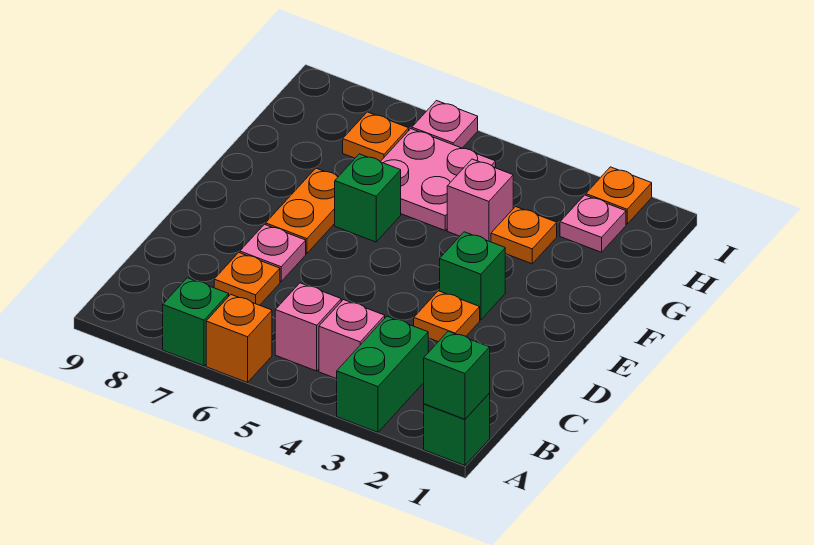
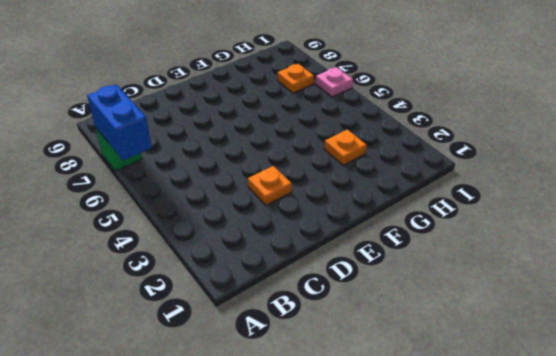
blue 1x2 brick [87,85,152,160] -> none
none -> green 1x1 brick [424,394,490,466]
none -> green 1x2 brick [337,316,428,432]
none -> orange 1x1 brick [206,295,272,383]

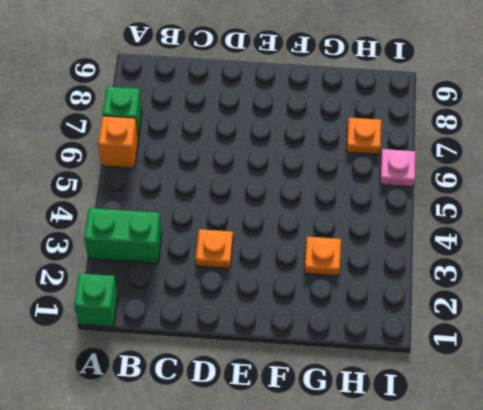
none -> pink 1x1 brick [319,300,385,379]
none -> pink 1x1 brick [275,283,341,371]
none -> orange 1x1 plate [214,253,280,305]

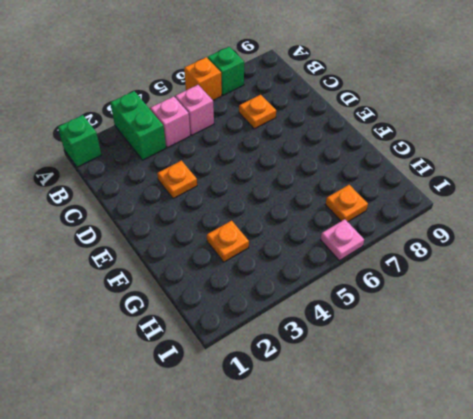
none -> pink 1x1 plate [240,224,306,282]
none -> green 1x1 brick [440,232,505,320]
none -> orange 1x2 plate [266,168,338,254]

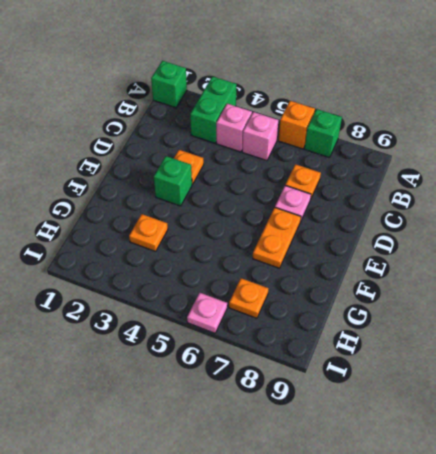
none -> green 1x1 brick [335,154,401,242]
none -> pink 1x1 brick [447,159,513,242]
none -> pink 2x2 plate [381,129,496,230]

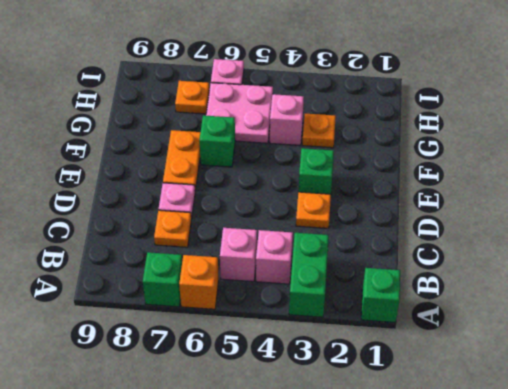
none -> pink 1x1 plate [560,195,626,252]
none -> orange 1x1 plate [586,167,652,224]
none -> green 1x1 brick [424,331,490,419]

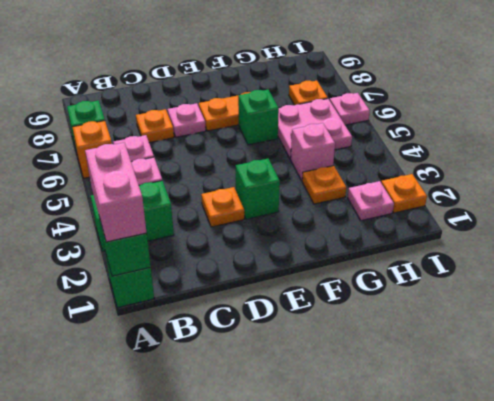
pink 1x2 brick [85,143,147,242] -> none

